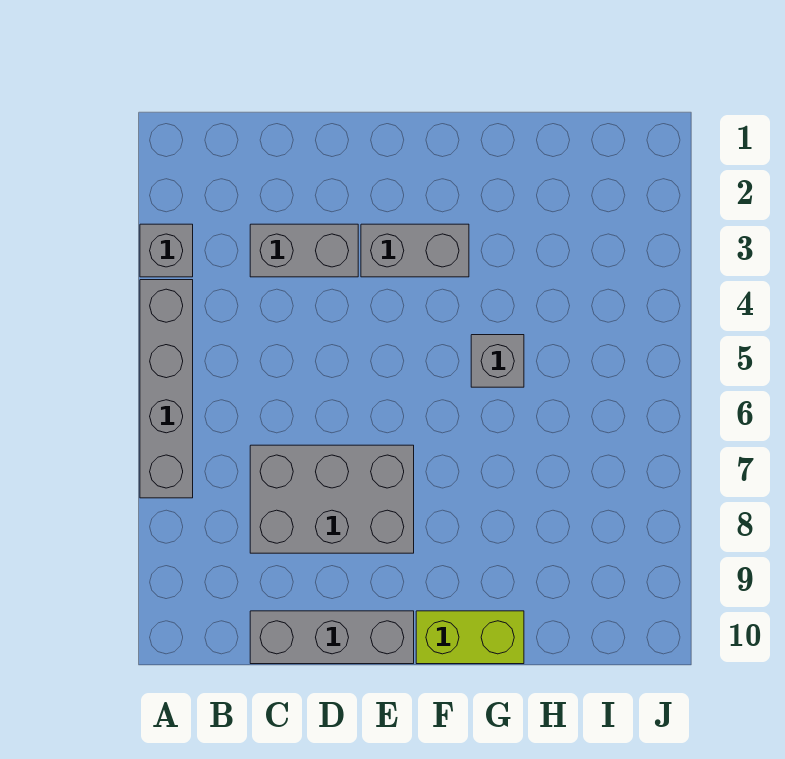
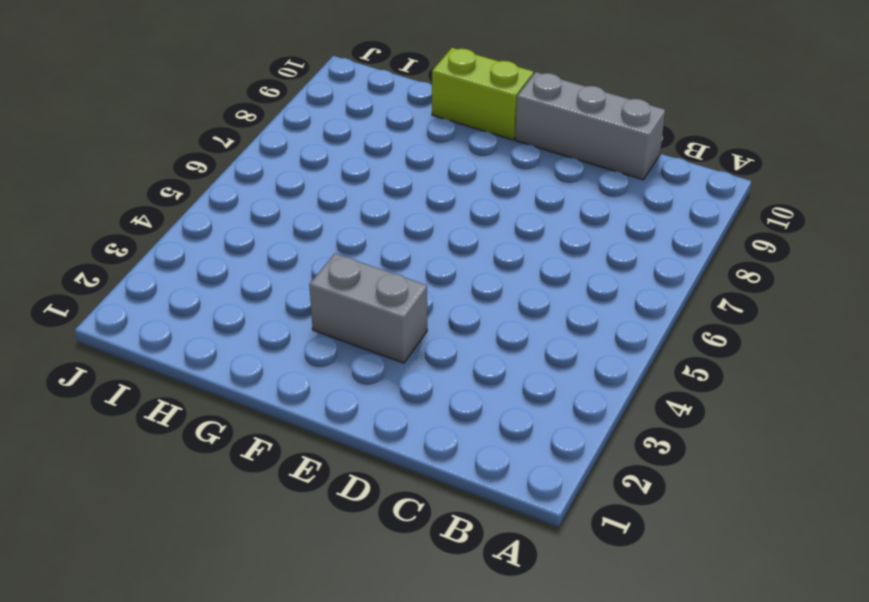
none -> grey 1x1 brick [140,224,193,277]
none -> grey 1x4 brick [140,280,193,498]

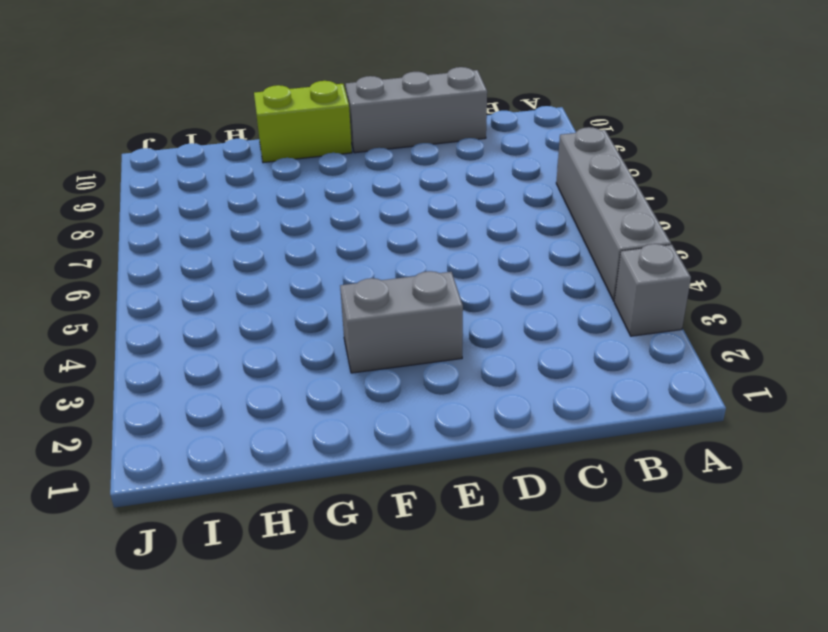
none -> grey 1x2 brick [250,224,358,277]
none -> grey 2x3 brick [250,445,414,553]

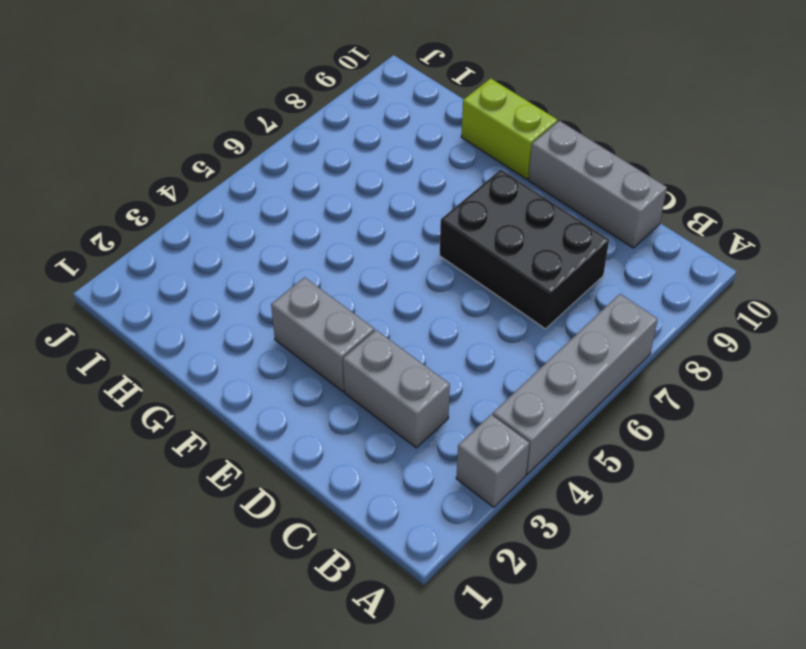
black 2x3 brick [440,170,609,329] -> grey 2x3 brick [250,445,414,553]
none -> grey 1x1 brick [471,335,524,387]

